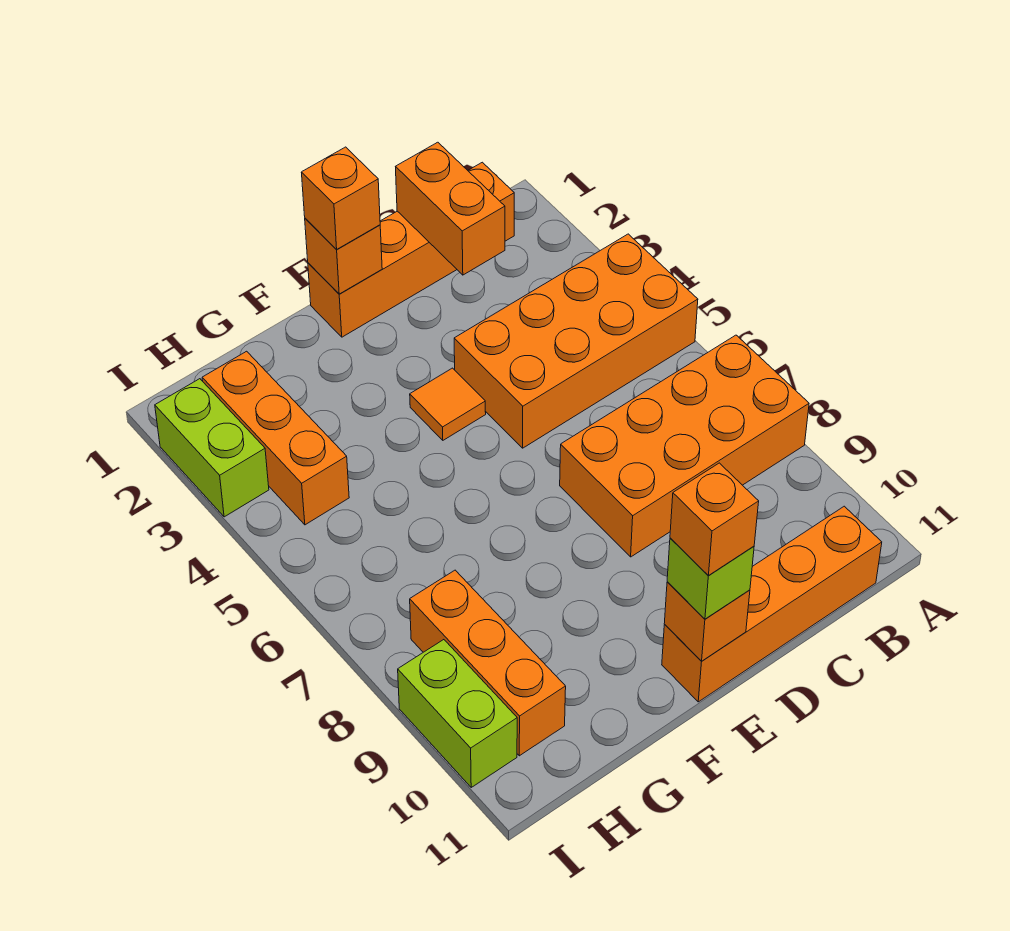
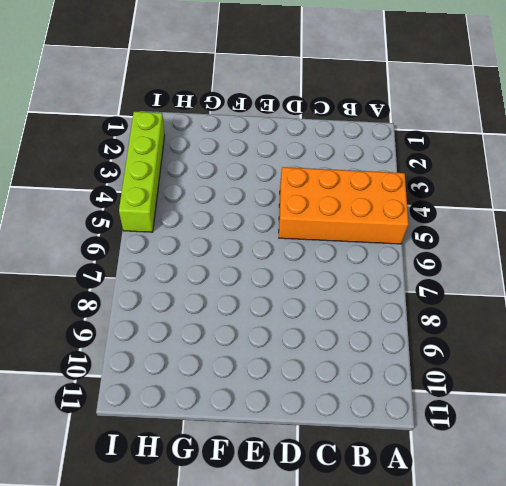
lime 1x4 brick [119,112,165,232] -> lime 1x2 brick [155,379,269,517]
none -> orange 2x4 brick [560,335,809,557]
none -> orange 1x4 brick [308,162,514,337]
none -> orange 1x4 brick [662,506,882,702]

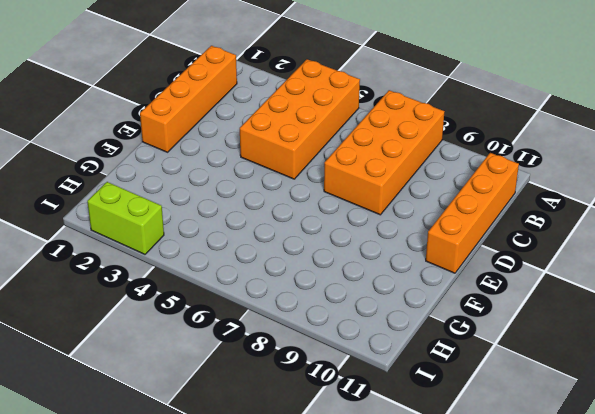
none -> orange 1x1 tile [410,368,486,440]
none -> orange 1x3 brick [202,351,349,525]
none -> orange 1x3 brick [410,570,566,756]

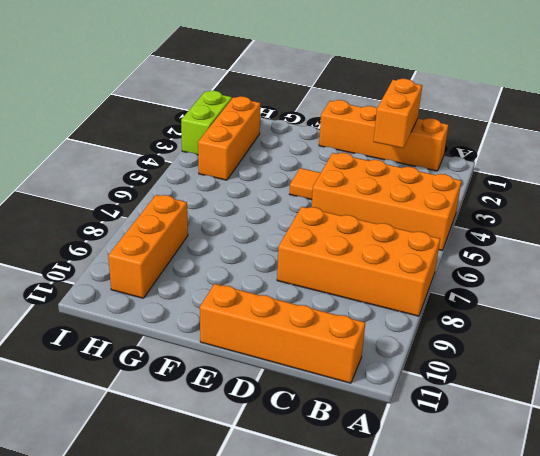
none -> lime 1x2 brick [398,640,517,787]
none -> orange 1x1 brick [305,218,382,294]
none -> orange 1x1 brick [664,582,750,661]

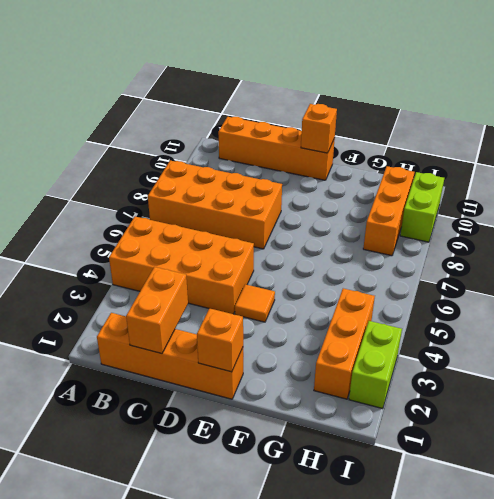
none -> orange 1x1 brick [301,147,380,250]
none -> lime 1x1 brick [667,538,754,619]
none -> orange 1x1 brick [670,463,759,575]

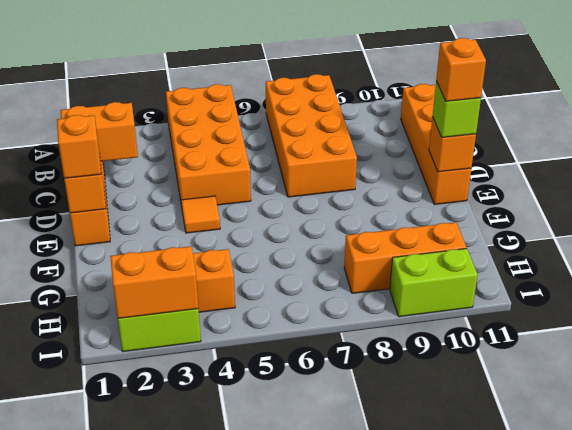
orange 1x2 brick [110,246,199,318] -> none

